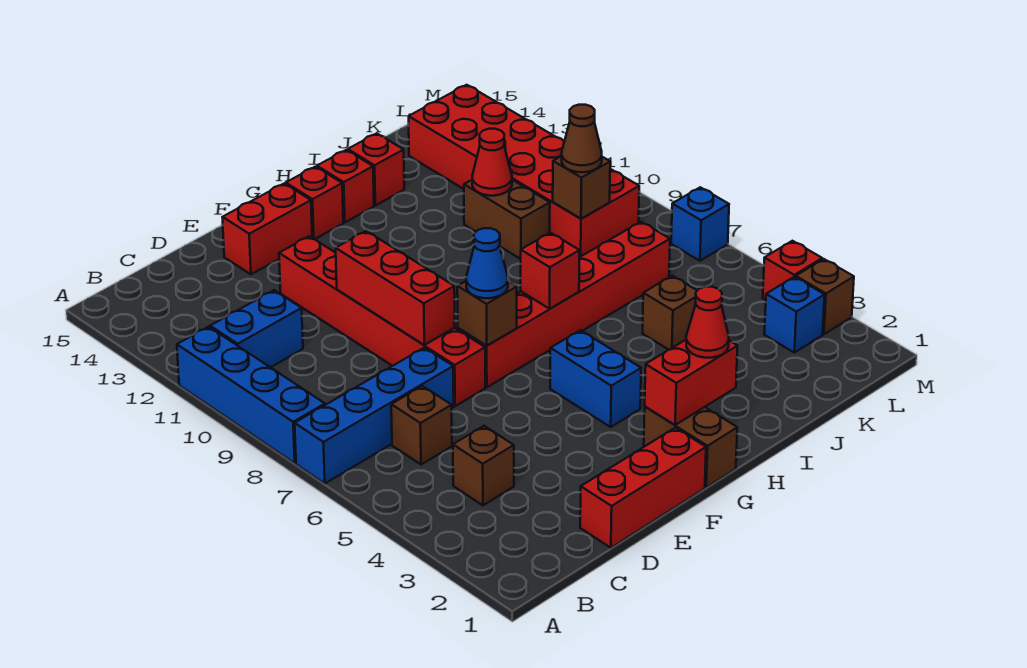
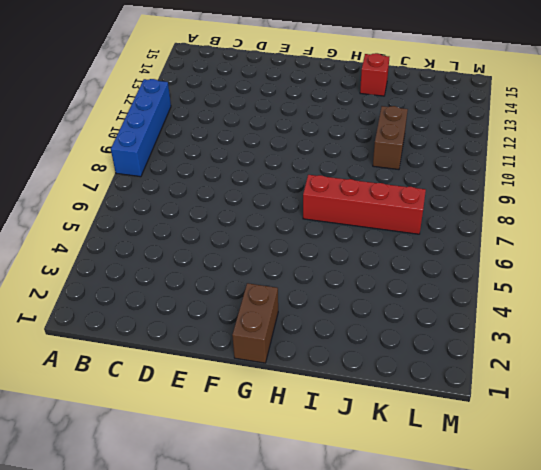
red 1x4 brick [303,175,426,234] -> red 1x6 brick [458,222,670,387]
none -> blue 1x4 brick [295,348,454,483]
none -> blue 1x2 brick [210,290,303,367]
none -> brown 1x1 brick [453,426,514,505]
none -> brown 1x1 brick [391,386,452,465]

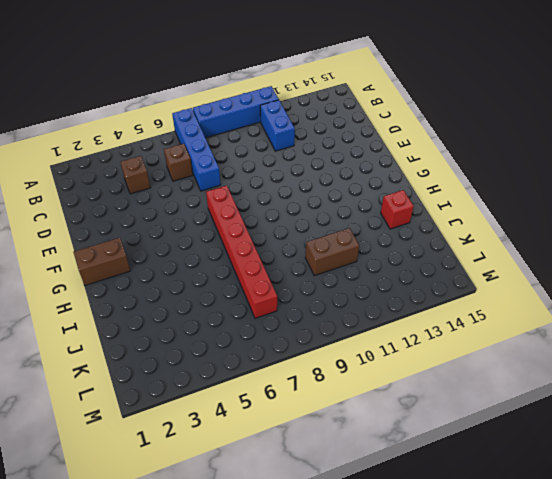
none -> red 1x3 brick [580,428,706,548]
none -> red 1x6 brick [279,236,485,406]
none -> red 1x2 brick [222,184,312,274]
none -> blue 1x2 brick [550,330,641,427]

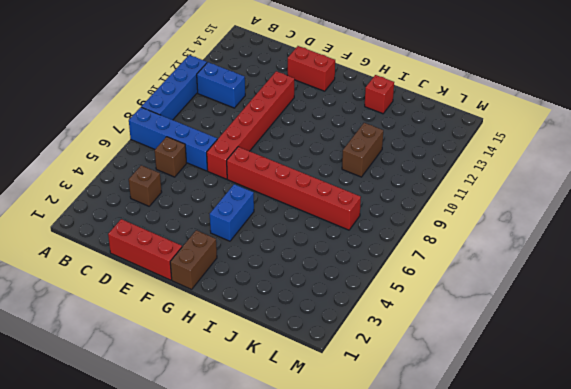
none -> red 1x1 brick [286,167,343,239]
none -> red 1x1 brick [317,150,374,222]
none -> brown 1x1 brick [643,276,697,350]
none -> red 2x6 brick [409,85,639,257]

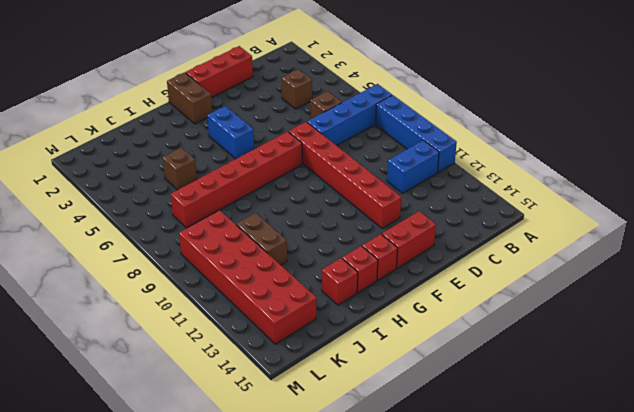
none -> blue 1x1 brick [764,277,825,353]
none -> brown 1x1 brick [796,259,854,334]
none -> red 1x1 brick [763,241,822,300]
none -> blue 1x1 brick [671,187,729,261]

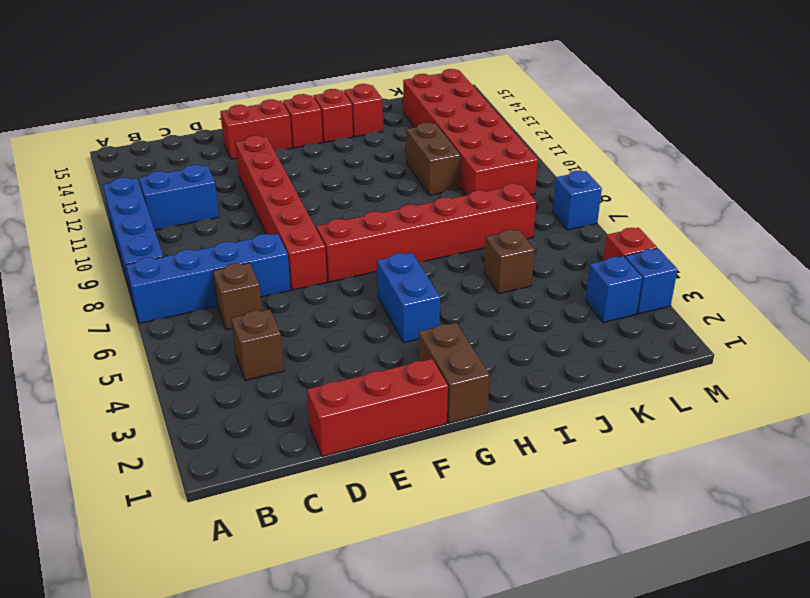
blue 1x1 brick [625,248,678,314] -> brown 1x1 brick [796,259,854,334]
none -> red 1x3 brick [336,231,455,345]
none -> brown 1x1 brick [457,281,517,346]
none -> red 1x2 brick [645,340,738,425]
none -> red 1x1 brick [521,233,580,309]

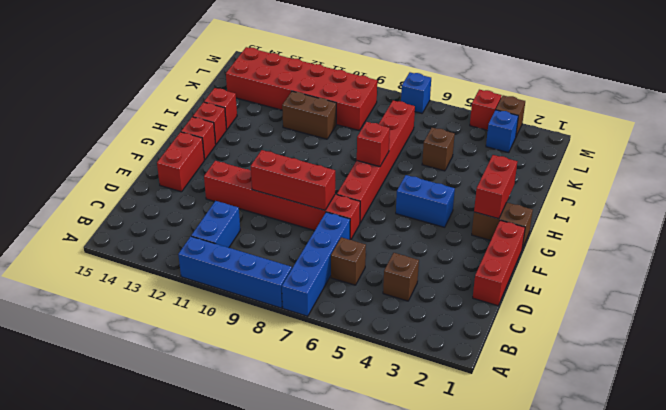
none -> brown 1x1 brick [457,281,517,346]
none -> red 1x1 cone [472,129,512,196]
none -> brown 1x1 brick [553,156,610,219]
none -> blue 1x1 cone [466,228,508,298]

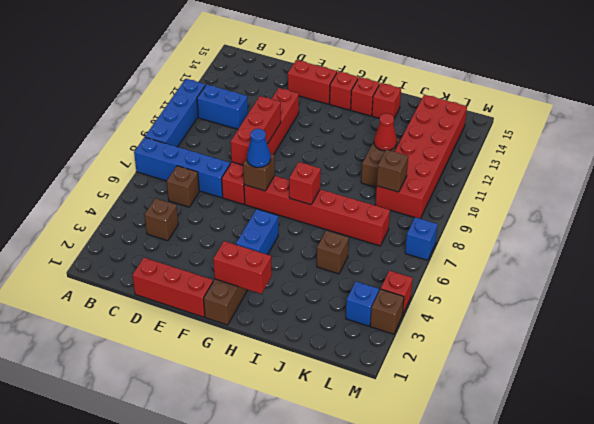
none -> red 1x1 cone [686,287,729,358]
none -> brown 1x1 cone [562,105,602,172]

